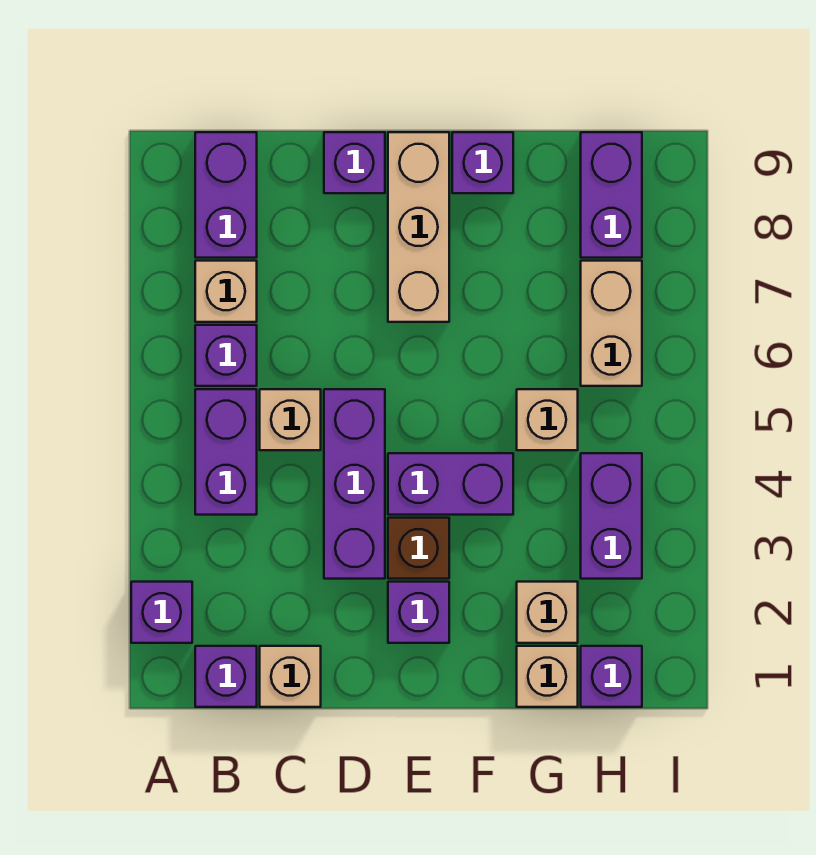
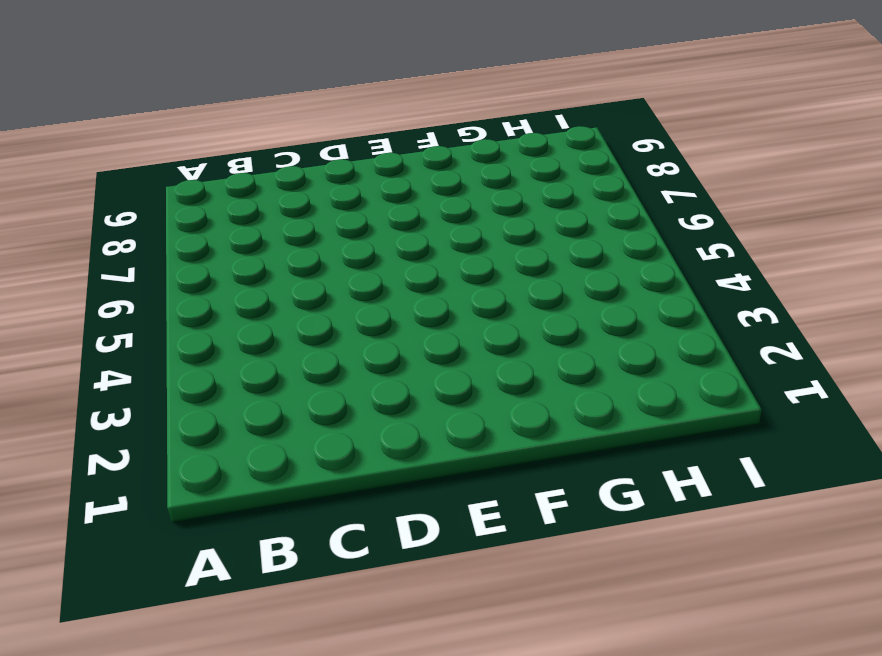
none -> purple 1x1 brick [131,582,192,643]
none -> purple 1x1 brick [195,646,257,707]
none -> purple 1x2 brick [195,389,257,515]

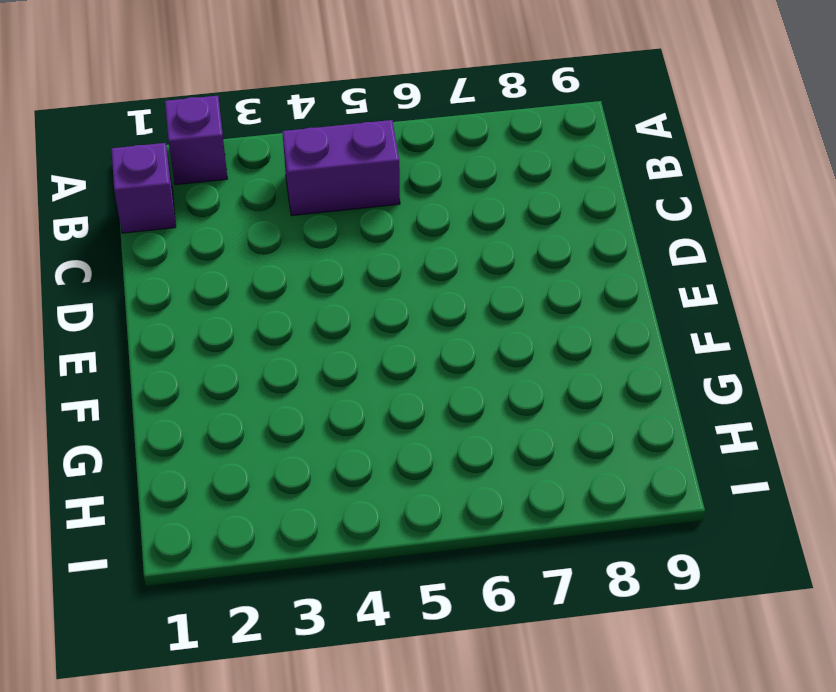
none -> purple 1x1 brick [195,325,257,386]
none -> tan 1x1 brick [195,261,257,322]
none -> purple 1x2 brick [195,132,257,258]

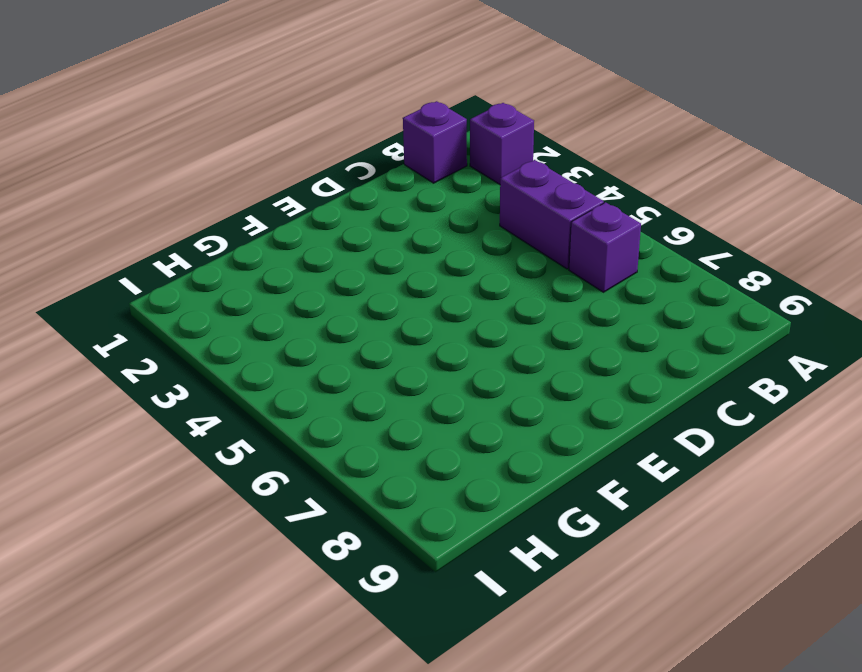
none -> tan 1x1 brick [195,261,257,322]
none -> purple 1x2 brick [195,132,257,258]
none -> tan 1x1 brick [260,646,321,707]

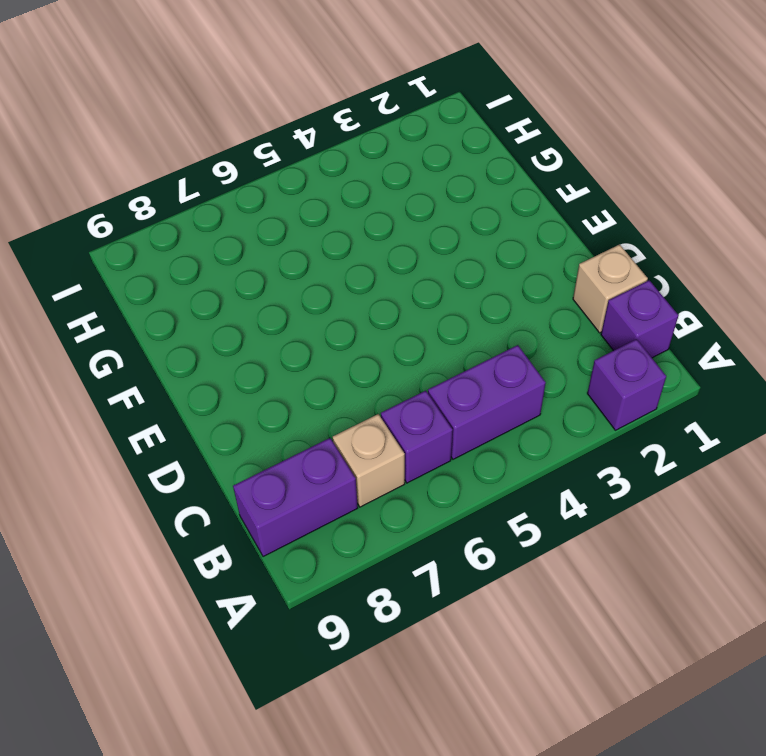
none -> tan 1x1 brick [260,389,321,450]
none -> purple 1x3 brick [324,389,385,579]
none -> purple 1x1 brick [324,132,385,193]

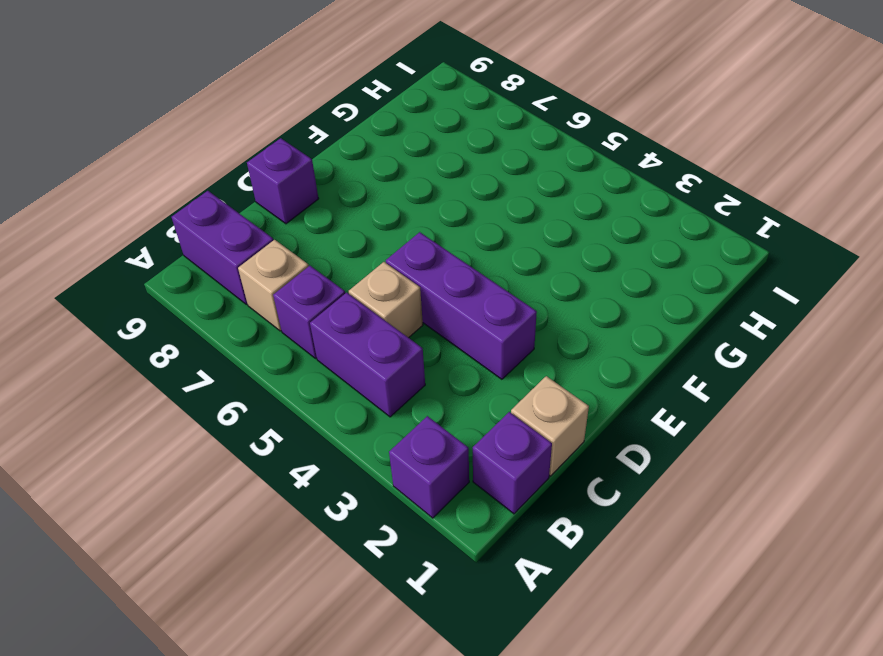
none -> purple 1x1 brick [388,582,449,643]
none -> brown 1x1 brick [388,518,449,579]
none -> purple 1x2 brick [388,453,513,515]

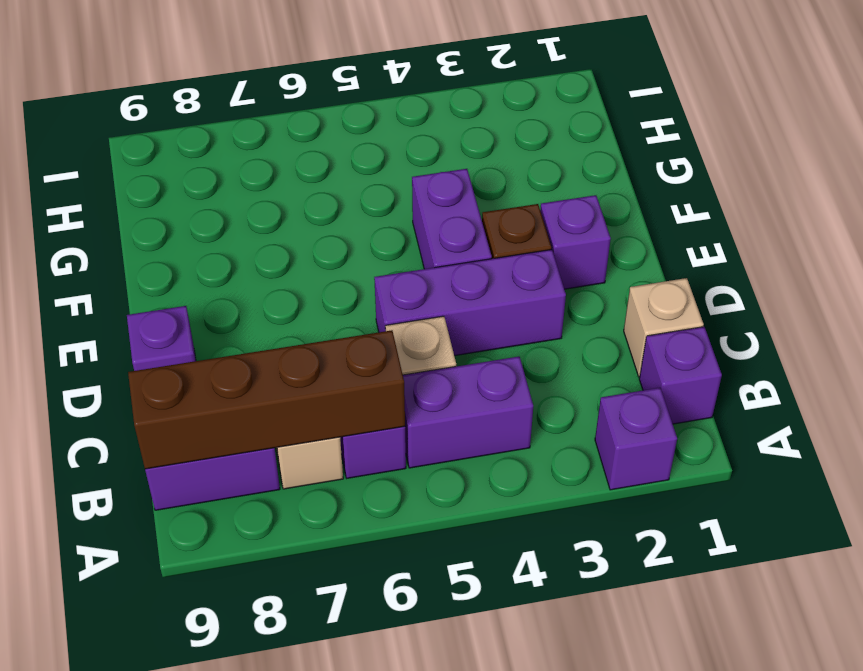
brown 1x4 brick [128,330,405,469] -> none
none -> tan 1x3 brick [388,132,449,322]
none -> purple 1x1 brick [452,132,513,193]
none -> tan 1x1 brick [517,646,578,707]

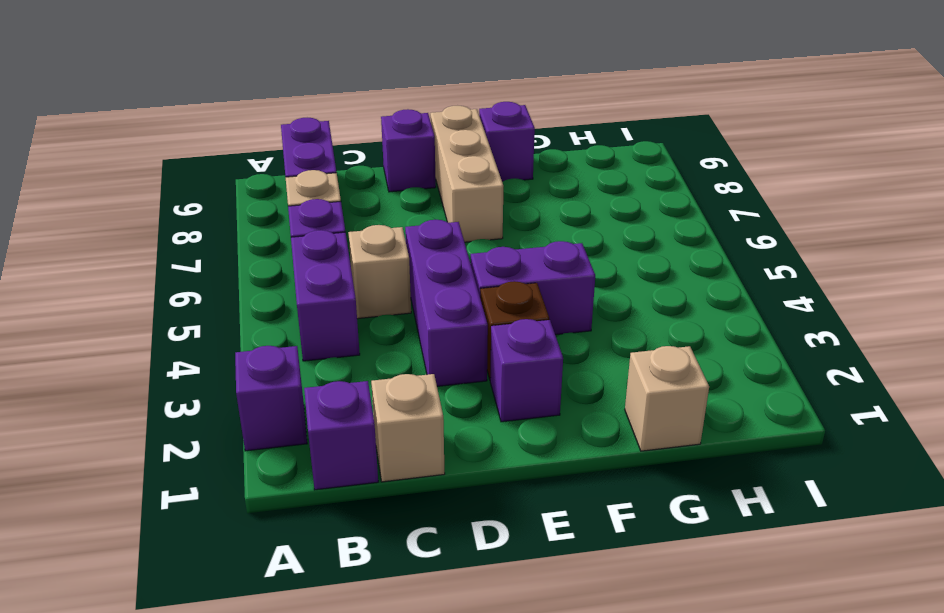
none -> tan 1x1 brick [517,582,578,643]
none -> tan 1x1 brick [517,389,578,450]
none -> purple 1x1 brick [581,646,642,707]

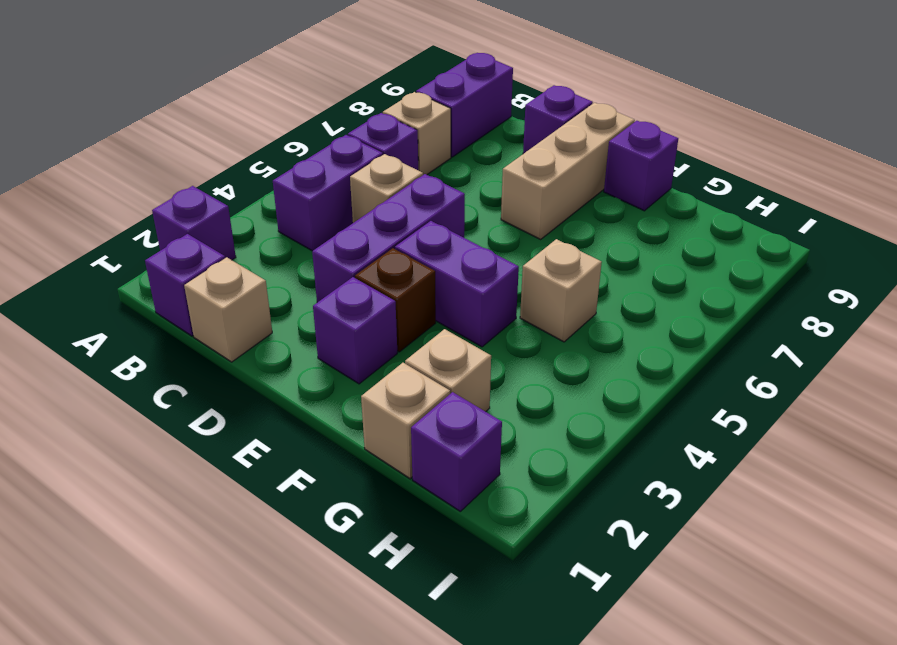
none -> purple 1x2 brick [581,453,642,579]
none -> tan 1x2 brick [581,261,642,386]
none -> purple 1x2 brick [581,132,642,258]

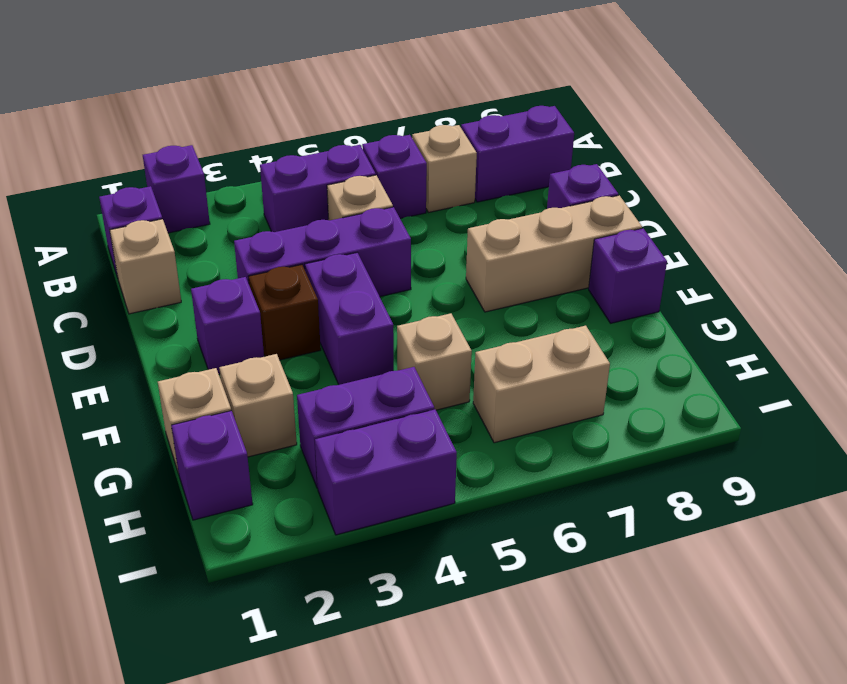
purple 1x2 brick [315,409,457,535] -> purple 1x2 brick moved to [581,132,642,258]

